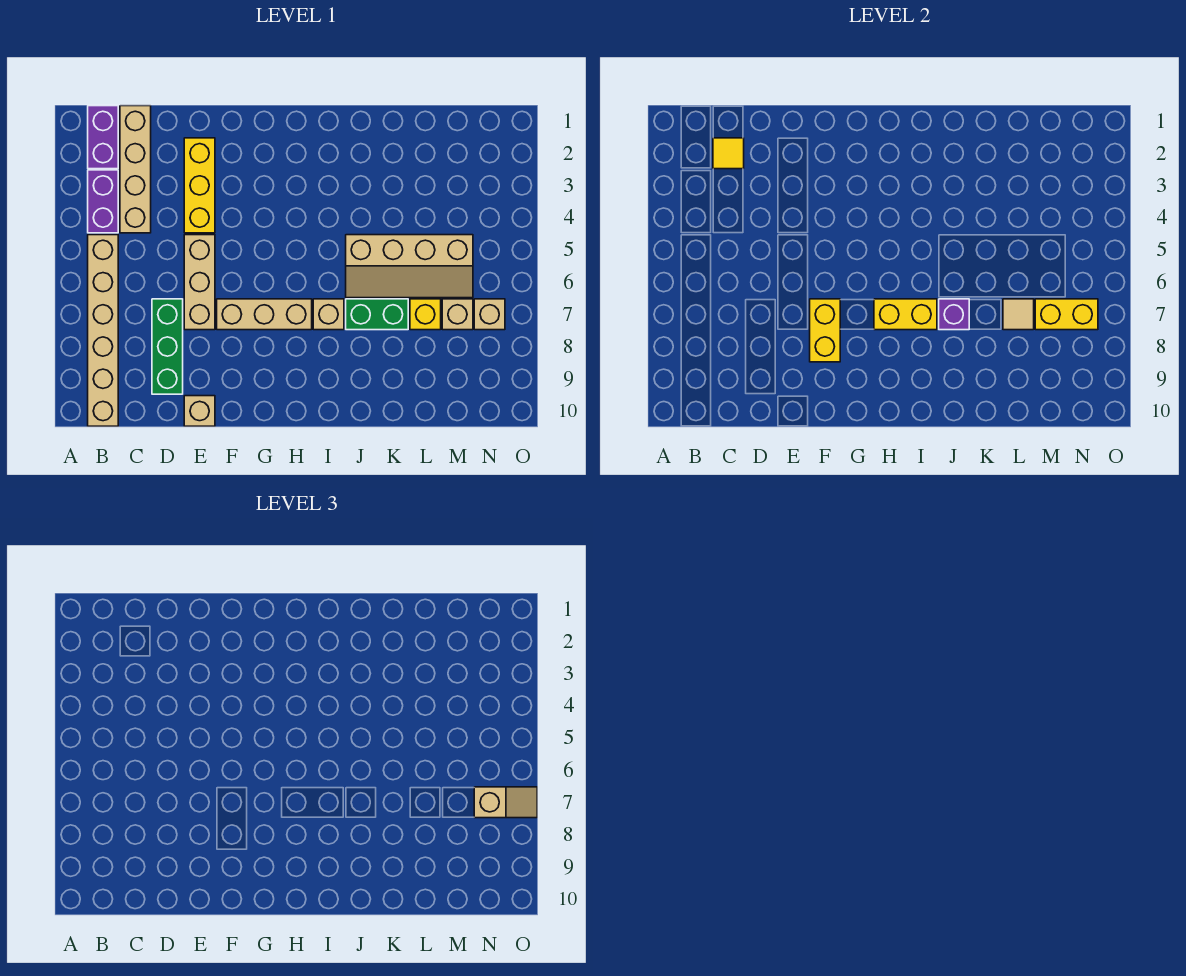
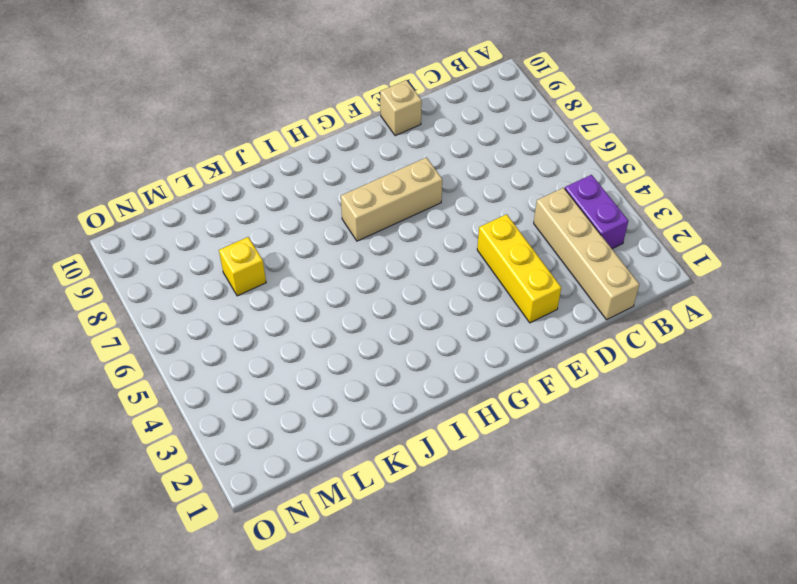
none -> purple 1x2 brick [88,106,118,169]
none -> tan 1x6 brick [88,235,118,426]
none -> green 1x3 brick [152,299,183,394]

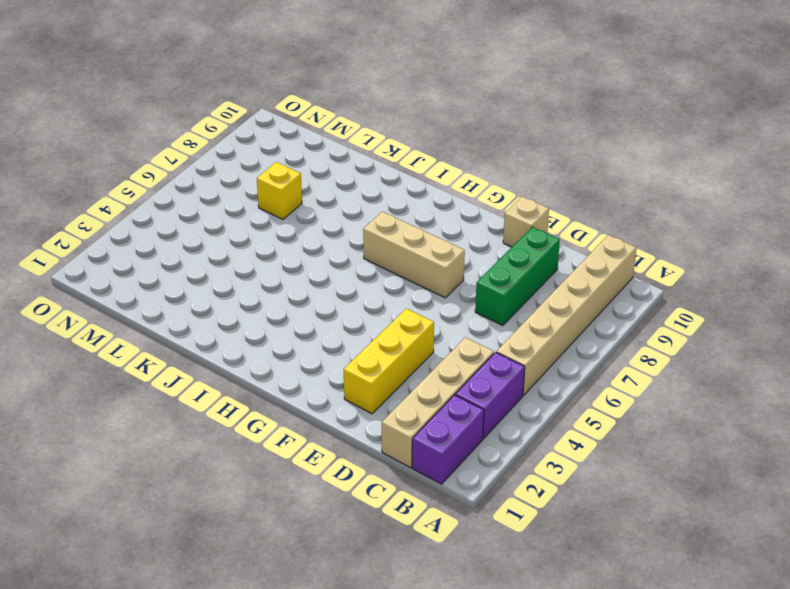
none -> tan 1x3 brick [184,235,215,330]
none -> tan 1x1 brick [313,299,344,330]
none -> tan 2x4 slope [346,235,473,298]

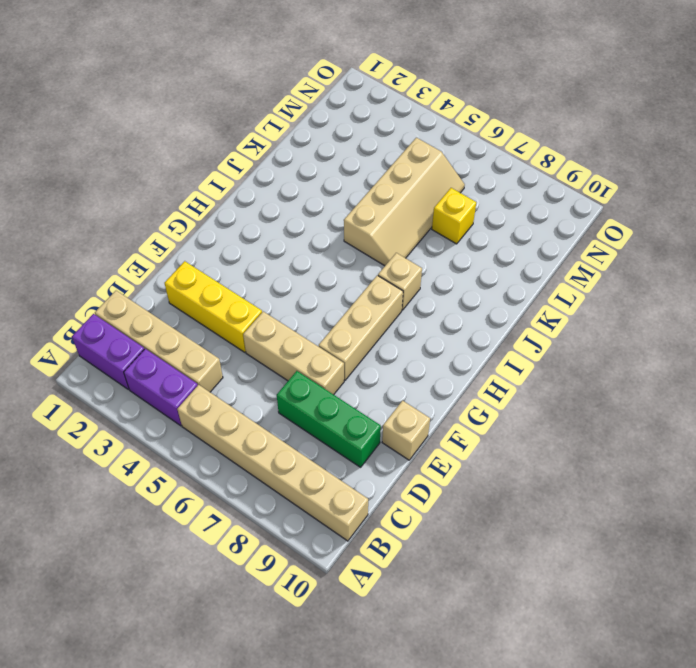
none -> green 1x2 brick [346,299,408,330]
none -> tan 1x1 brick [442,299,473,330]
none -> tan 1x1 brick [474,299,505,330]

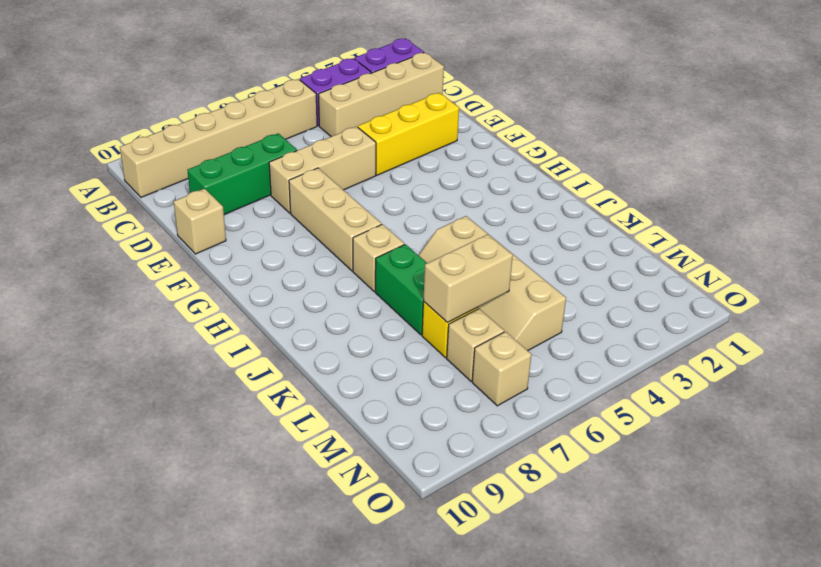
tan 1x2 brick [423,234,513,323] -> tan 1x1 tile [1003,299,1034,330]
none -> yellow 1x1 tile [713,138,744,169]
none -> yellow 1x2 brick [810,299,840,362]
none -> yellow 1x2 brick [874,299,937,330]

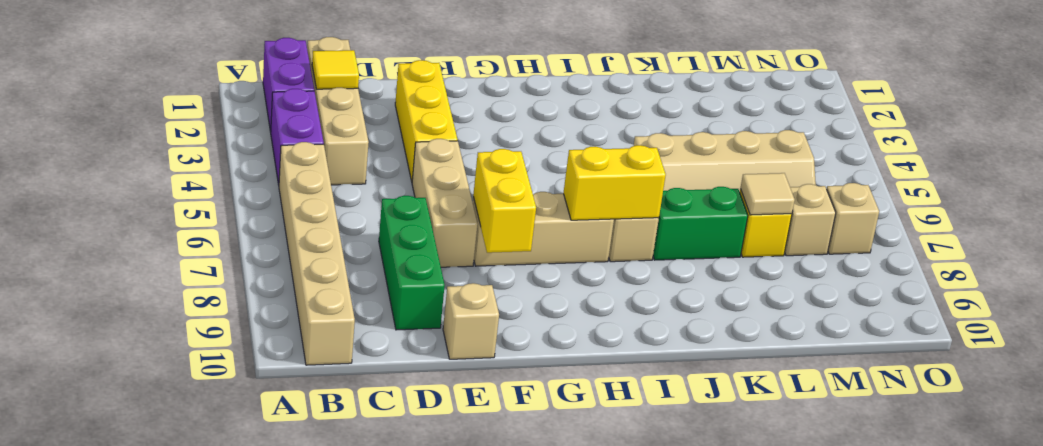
none -> purple 1x1 brick [939,299,969,330]
none -> yellow 1x2 brick [1035,299,1098,330]
none -> tan 1x2 slope [474,787,537,818]

